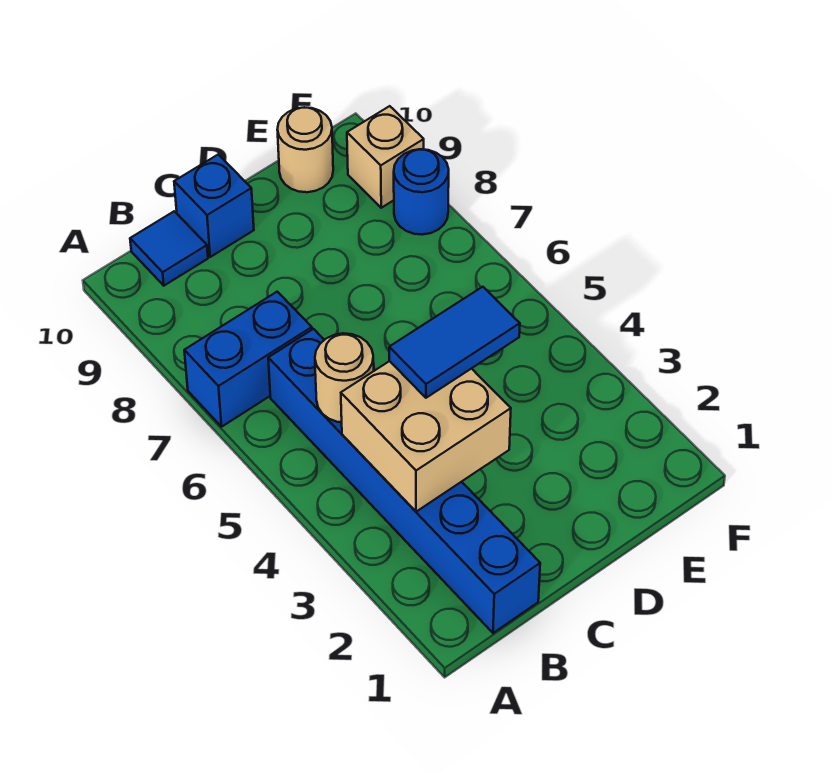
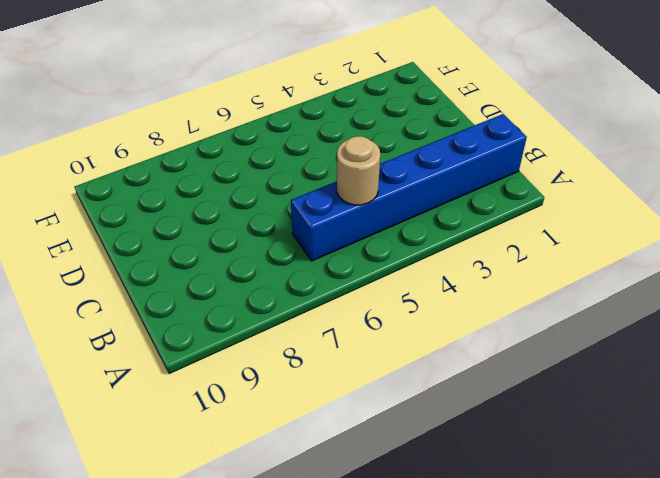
none -> blue 1x2 brick [184,292,312,427]
none -> blue 1x1 tile [130,211,208,286]

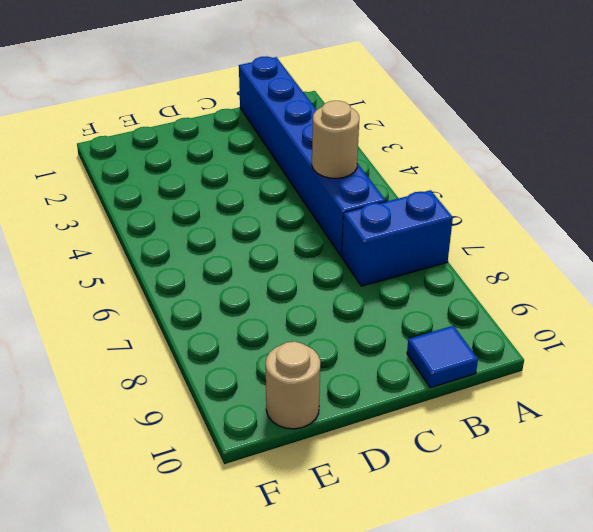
none -> blue 1x1 brick [174,154,254,257]
none -> blue 1x1 round brick [394,149,449,235]

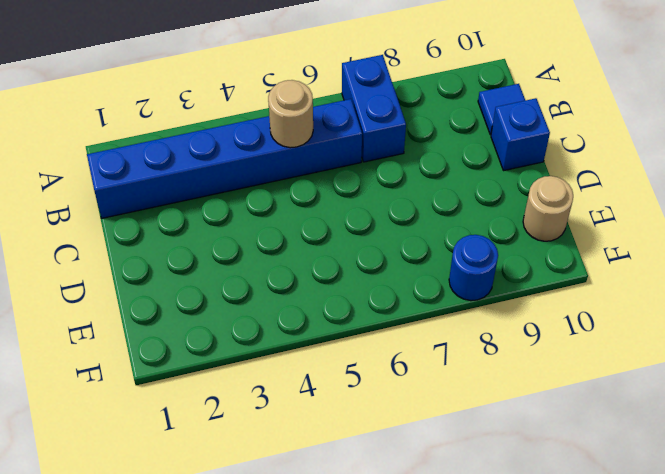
none -> tan 1x1 brick [347,106,424,208]
none -> tan 2x2 brick [341,361,511,512]

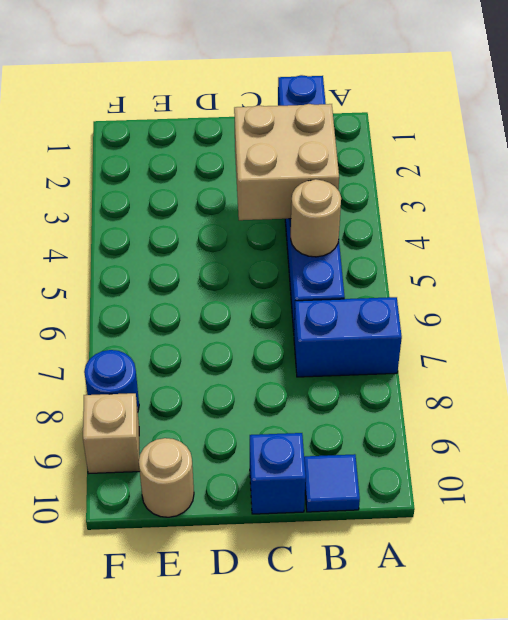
none -> blue 1x2 tile [389,287,520,398]

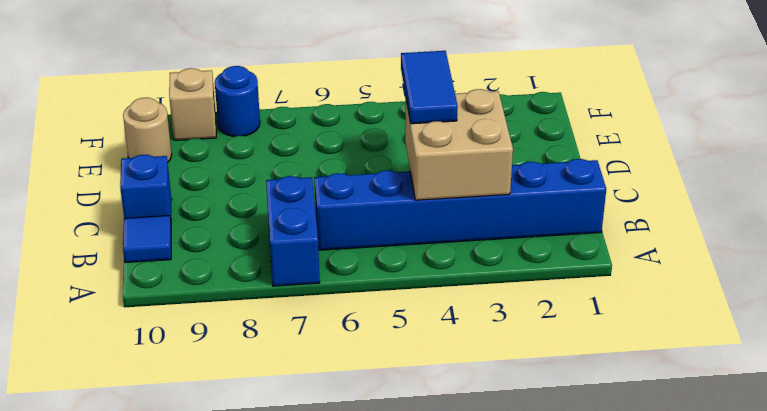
none -> tan 1x1 round brick [315,333,374,422]

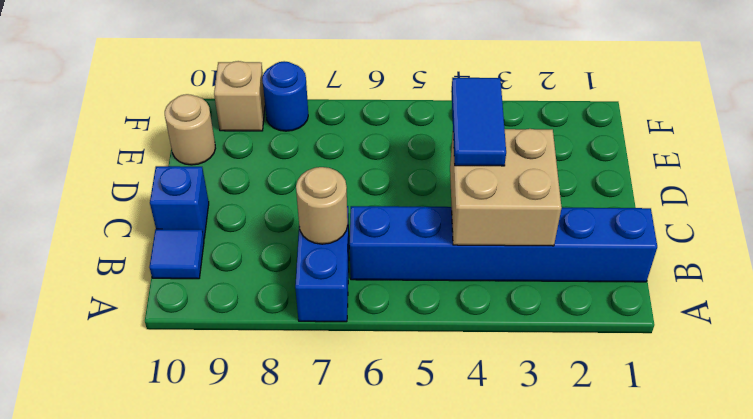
tan 1x1 round brick [296,167,348,244] -> tan 1x1 round brick moved to [315,333,374,422]

